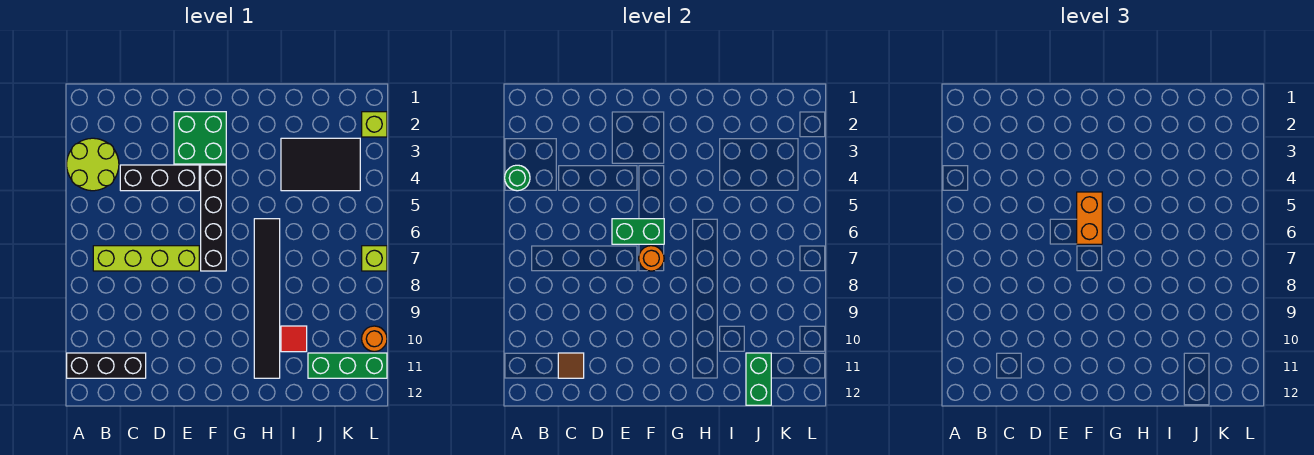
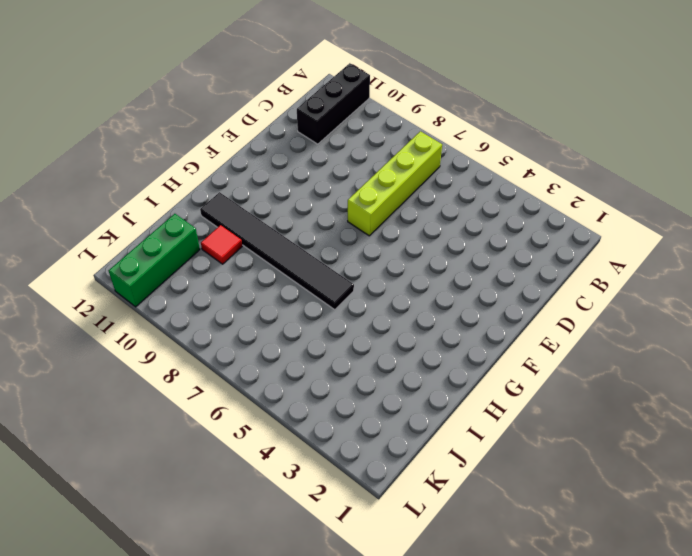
none -> lime 2x2 round brick [67,138,119,191]
none -> black 1x3 brick [120,165,199,191]
none -> green 2x2 brick [174,112,226,164]

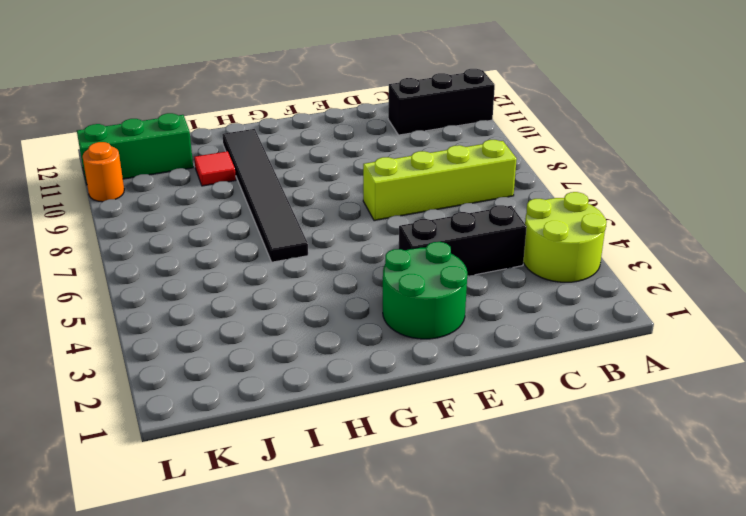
green 2x2 round brick [383,242,467,339] -> green 2x2 brick [174,112,226,164]
none -> black 1x4 brick [201,165,226,271]
none -> black 2x3 tile [281,138,360,191]
none -> lime 1x1 brick [362,112,387,137]

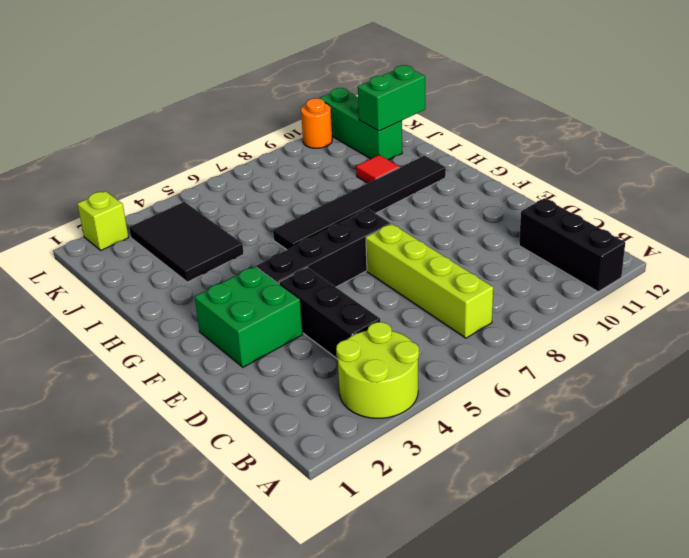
none -> lime 1x1 brick [362,246,387,271]
none -> green 1x1 round brick [505,165,530,191]
none -> brown 1x1 tile [558,353,584,378]

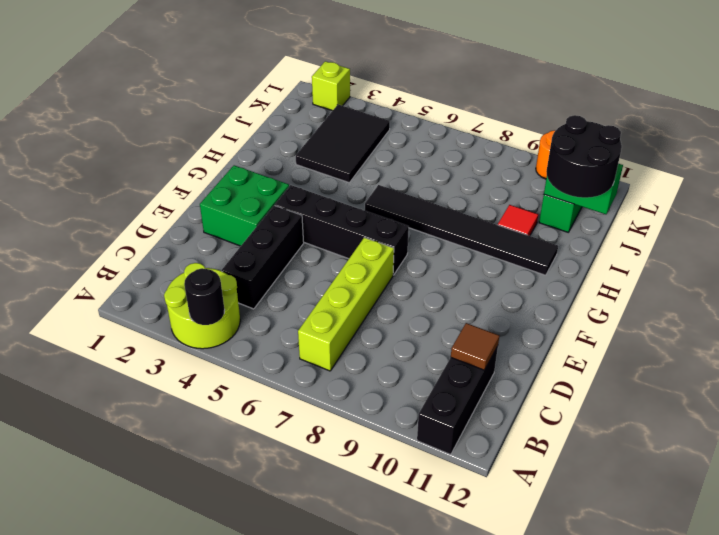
black 1x1 round brick [184,268,225,325] -> green 1x1 round brick [505,165,530,191]
black 2x2 round brick [546,115,622,198] -> none
none -> lime 1x1 brick [362,246,387,271]
none -> green 1x2 brick [612,219,664,244]
none -> orange 1x1 round brick [639,246,664,271]

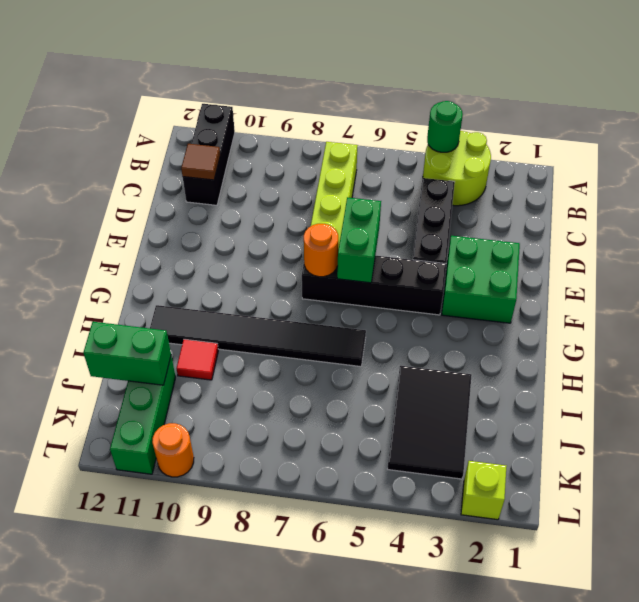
none -> lime 1x1 brick [362,246,387,271]
none -> orange 1x2 brick [1077,192,1102,244]

